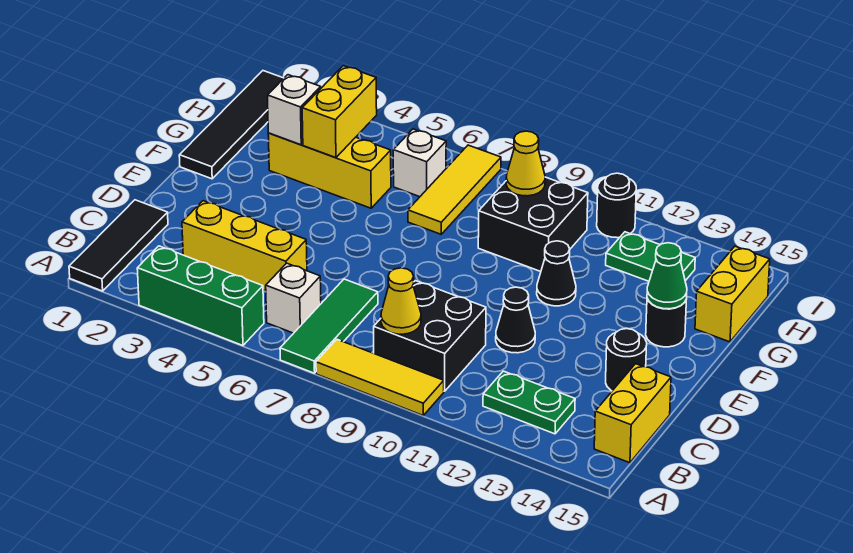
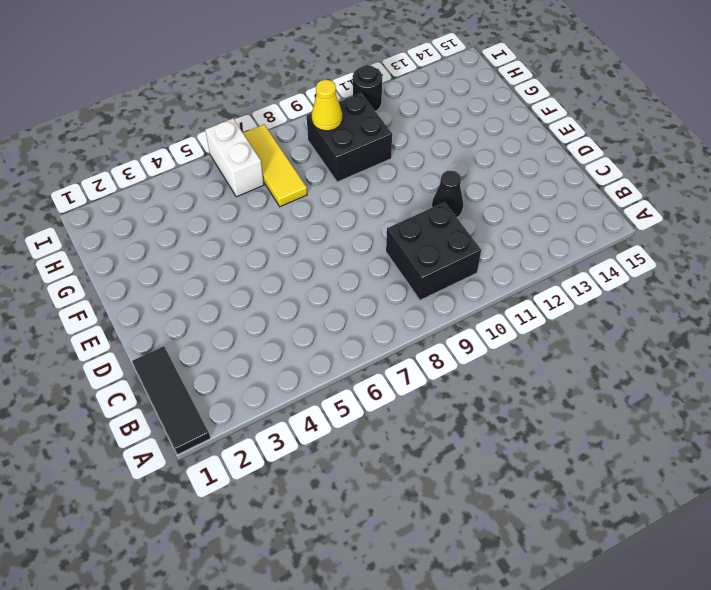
white 1x2 brick [205,118,264,197] -> white 1x1 brick [393,129,446,197]
none -> green 1x3 brick [137,246,264,346]
none -> green 1x3 tile [280,279,378,373]
none -> yellow 1x3 tile [316,340,444,415]

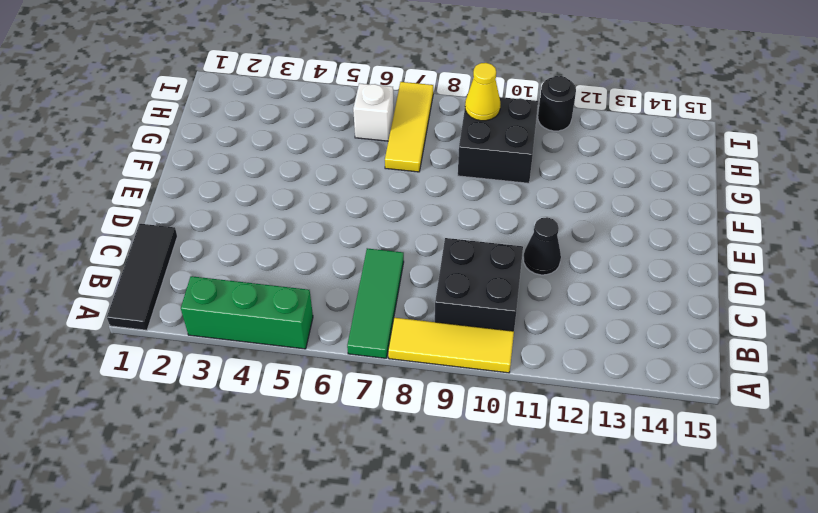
none -> white 1x1 brick [266,263,321,333]
none -> green 1x2 plate [483,371,575,434]
none -> yellow 1x2 brick [594,364,671,463]

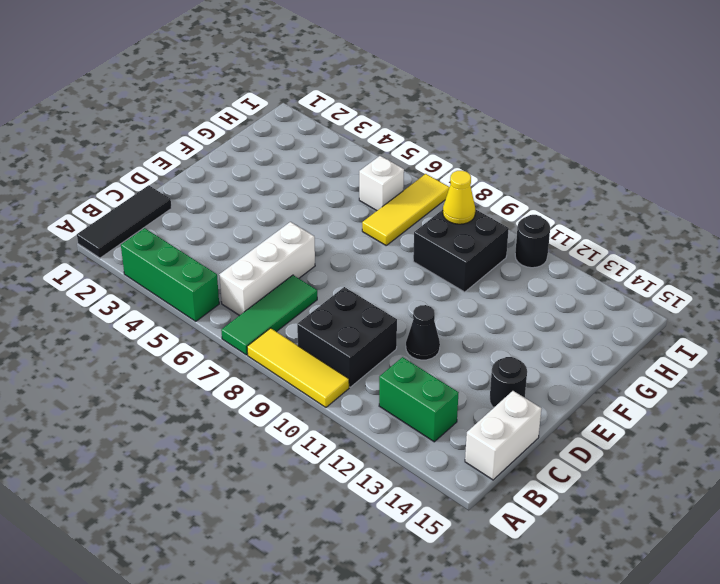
white 1x3 brick [219,222,315,316] -> white 1x1 brick [266,263,321,333]
green 1x2 brick [379,357,459,442] -> green 1x2 plate [483,371,575,434]
white 1x2 brick [465,391,541,480] -> yellow 1x2 brick [594,364,671,463]
none -> yellow 1x3 brick [182,201,307,291]
none -> black 1x4 tile [179,71,284,179]
none -> black 1x1 cone [537,241,576,306]

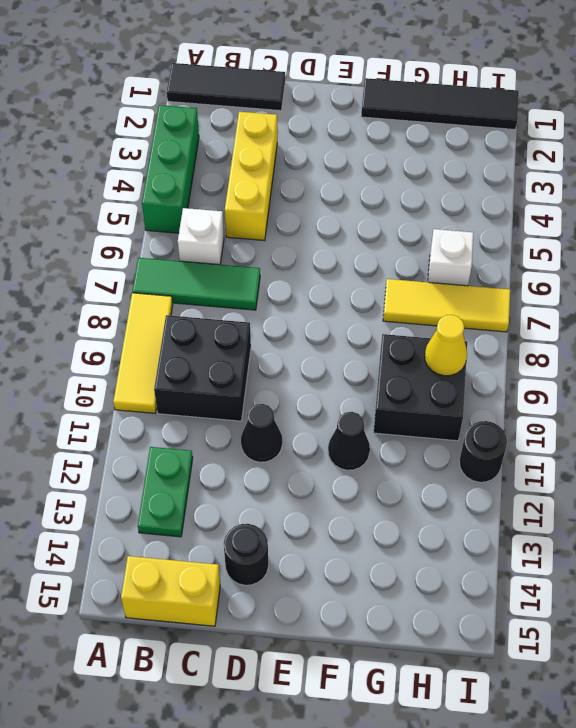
none -> black 1x1 round brick [646,299,686,347]
none -> yellow 1x3 brick [268,133,391,208]
none -> yellow 1x2 brick [695,246,770,342]

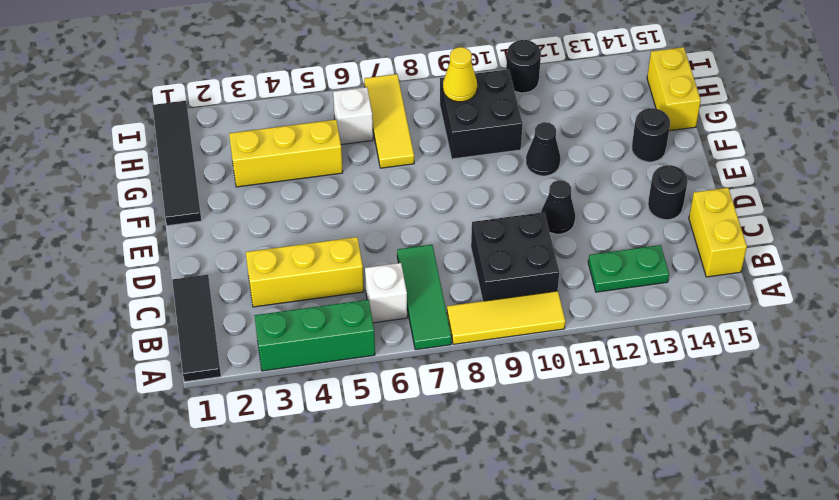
none -> green 1x2 plate [606,232,695,281]
none -> yellow 1x1 cone [381,268,421,334]
none -> green 1x1 cone [647,243,687,309]

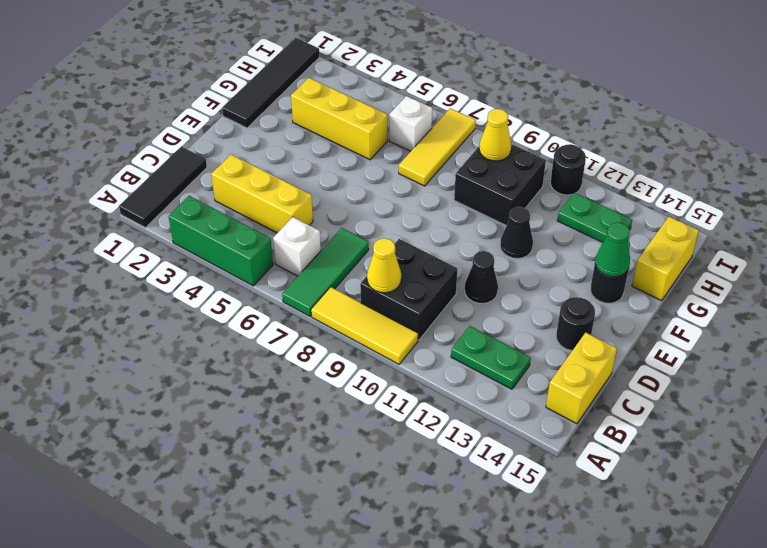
none -> white 1x1 brick [268,75,321,145]
none -> yellow 1x2 brick [302,66,377,158]

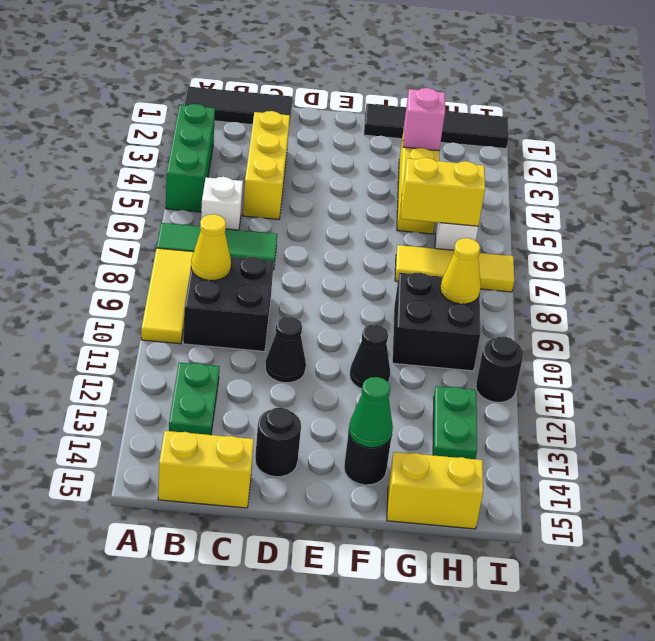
pink 1x1 brick [403,88,445,151] -> white 1x1 brick [268,75,321,145]
yellow 1x2 brick [401,158,485,226] -> yellow 1x2 brick moved to [302,66,377,158]

